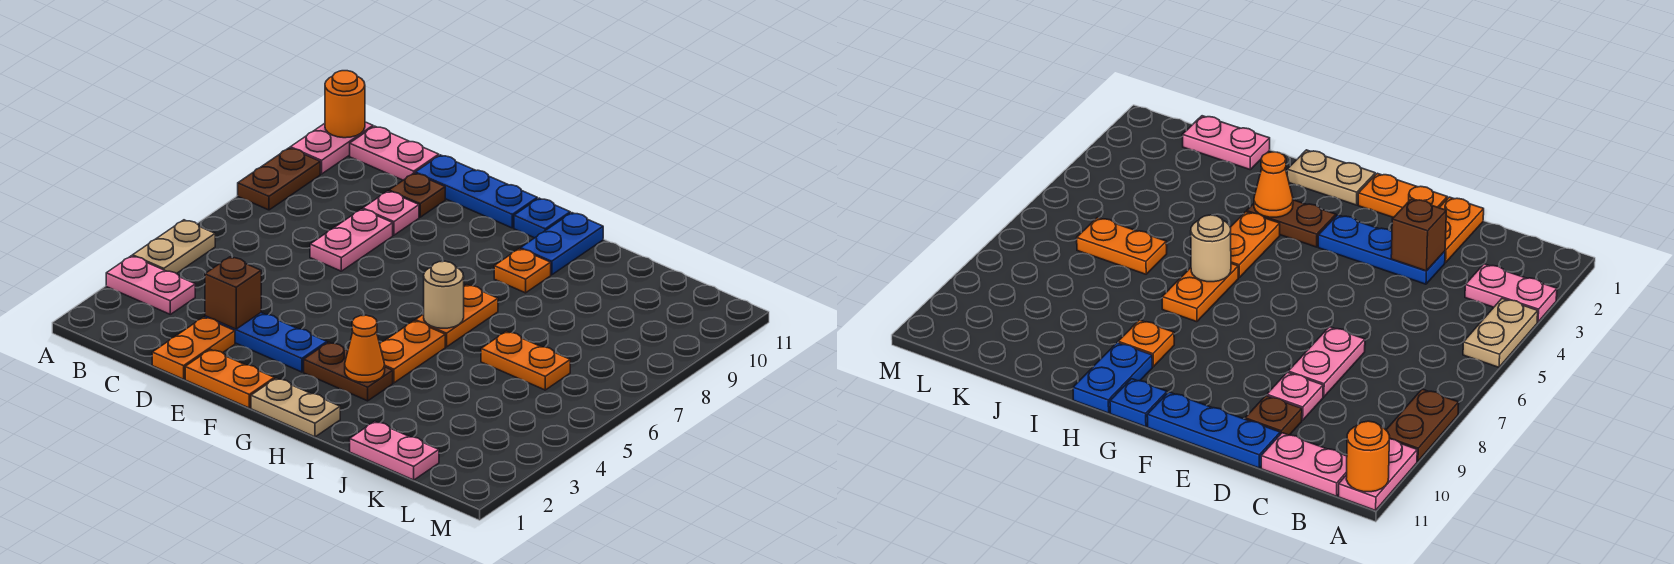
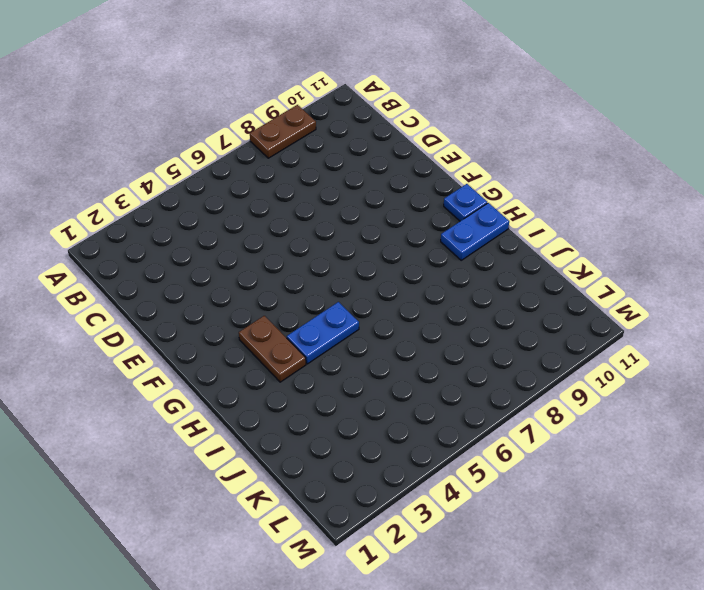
blue 1x2 plate [287,302,359,364] -> orange 1x2 plate [380,321,445,383]
none -> pink 1x2 plate [106,256,195,314]
none -> tan 1x2 plate [133,220,215,274]
none -> pink 1x2 plate [290,122,373,174]

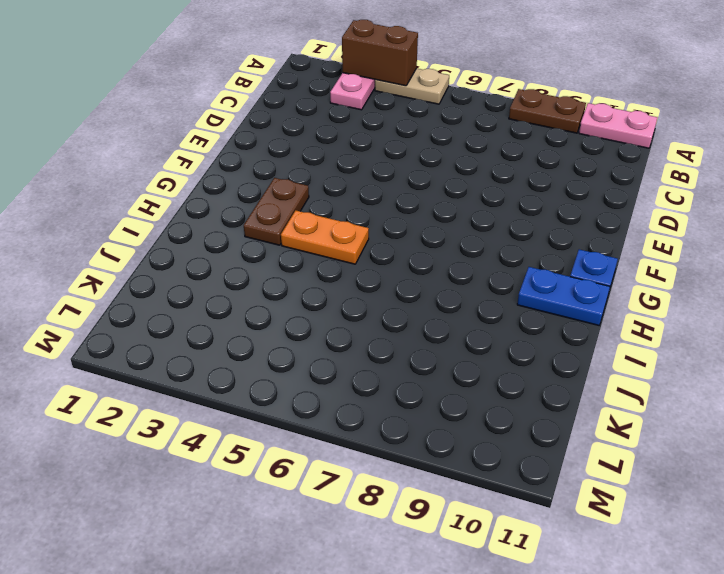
brown 1x2 brick [342,20,418,86] -> none
none -> pink 1x2 plate [350,126,439,180]
none -> orange 1x2 plate [152,317,235,379]
none -> blue 1x3 plate [205,313,327,372]

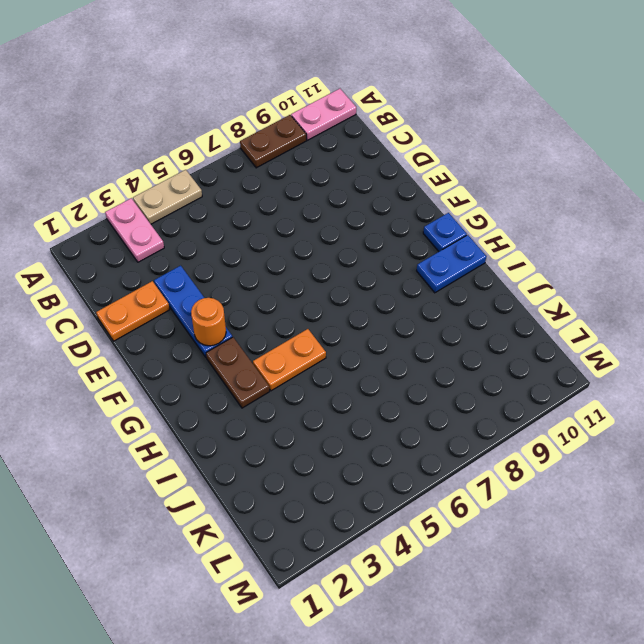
orange 1x1 round brick [191,298,226,346] -> orange 1x1 round brick moved to [325,71,365,138]
none -> pink 1x2 plate [350,126,439,180]
none -> pink 1x2 plate [310,209,393,271]
none -> pink 1x1 plate [363,191,419,235]

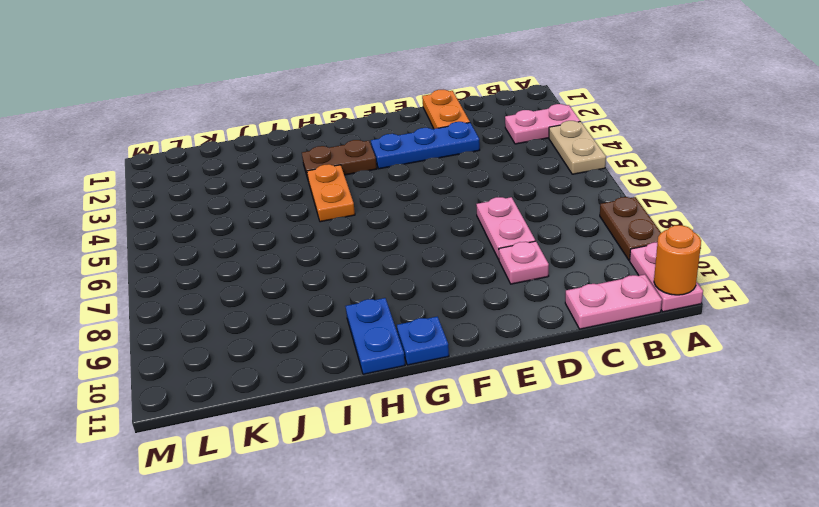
none -> brown 1x1 plate [389,173,445,217]
none -> blue 1x3 plate [415,155,537,228]
none -> orange 1x2 plate [185,349,274,408]

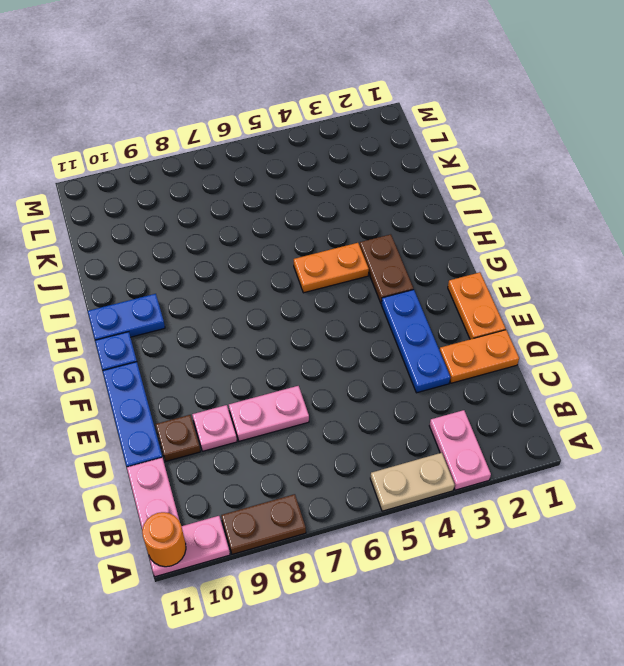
none -> tan 1x2 plate [251,378,340,437]
none -> orange 1x2 plate [415,285,498,347]
none -> orange 1x1 plate [494,249,551,293]

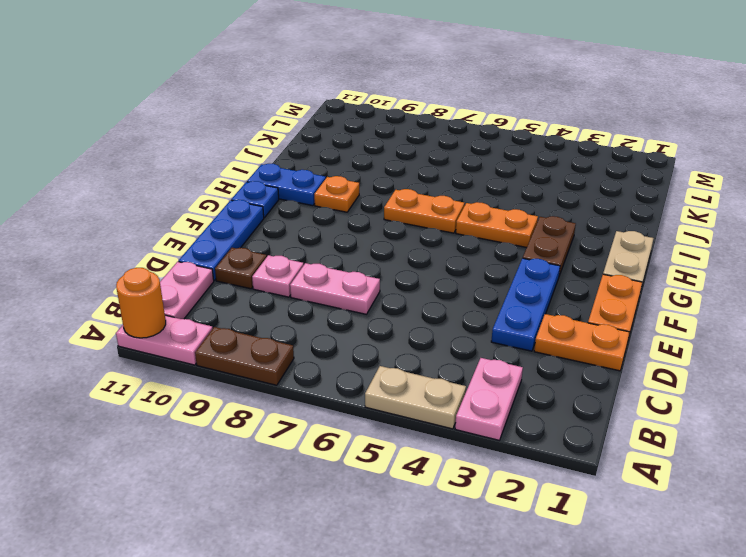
none -> pink 1x2 plate [350,421,439,480]
none -> orange 1x2 plate [481,331,570,390]
none -> brown 1x1 brick [205,257,261,329]

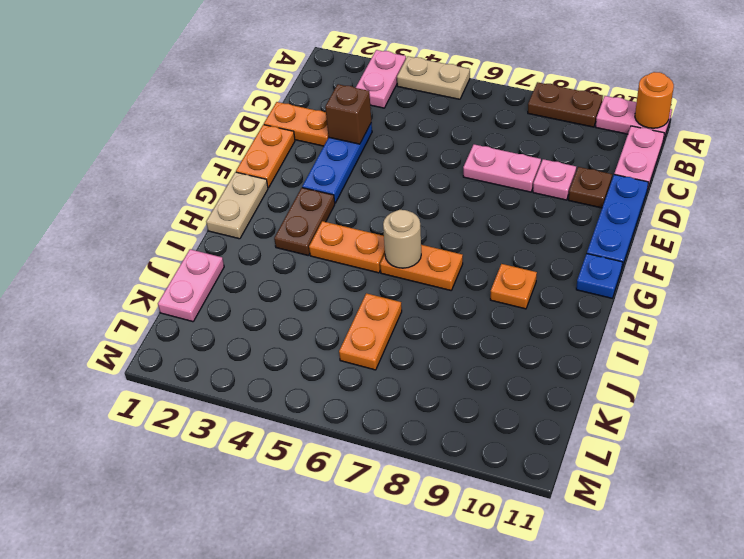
none -> blue 1x2 plate [521,213,603,275]
none -> orange 1x1 cone [345,315,385,382]

